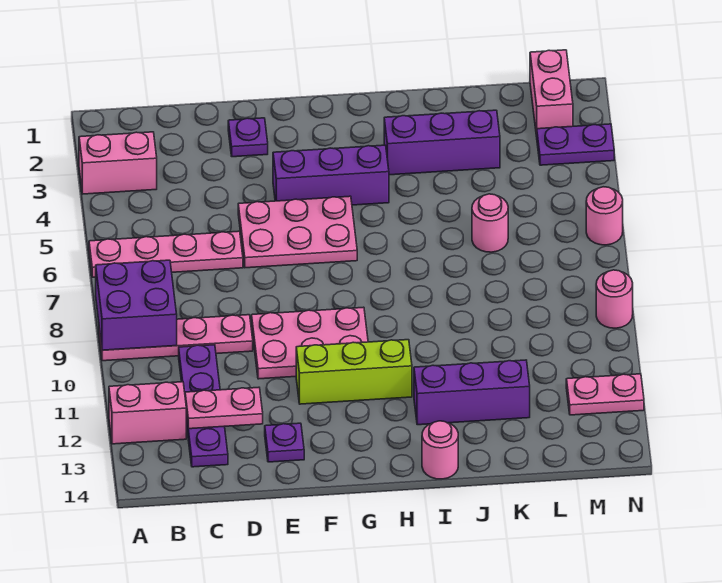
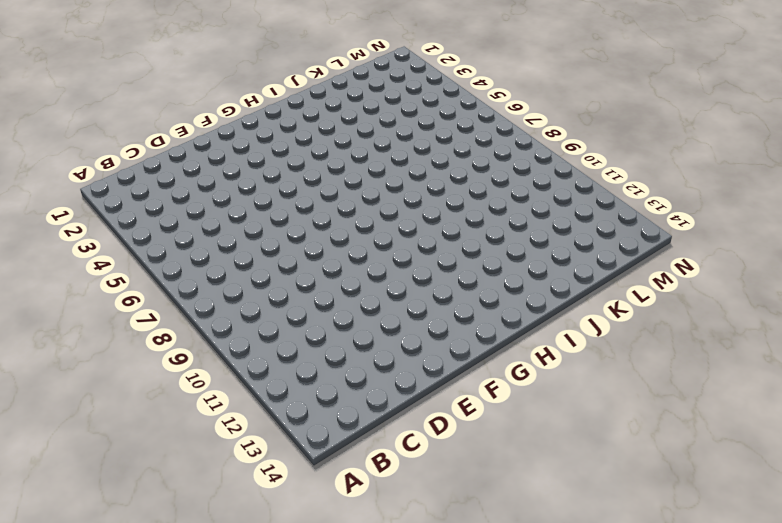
none -> pink 1x2 brick [79,132,157,194]
none -> pink 1x4 plate [89,231,243,277]
none -> pink 1x4 plate [99,315,253,361]

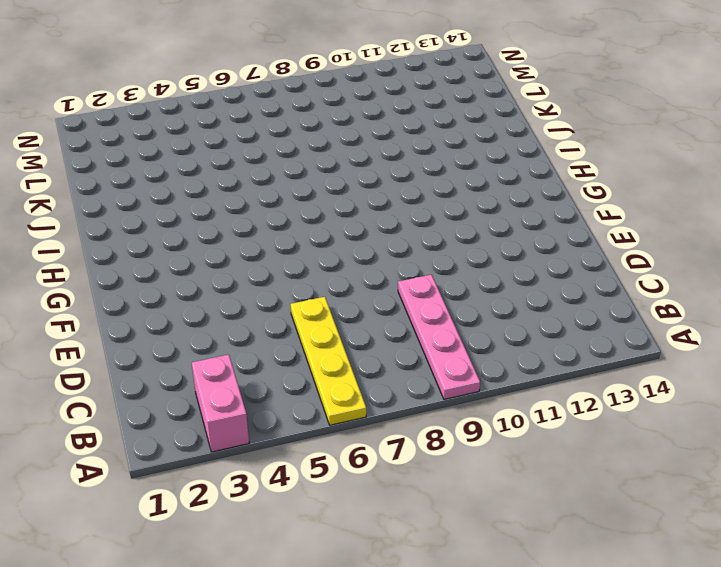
yellow 1x4 plate [291,297,366,425] -> pink 1x4 plate [89,231,243,277]
none -> pink 1x2 brick [109,382,186,444]
none -> purple 1x4 plate [179,345,228,467]
none -> purple 1x1 plate [228,118,268,157]

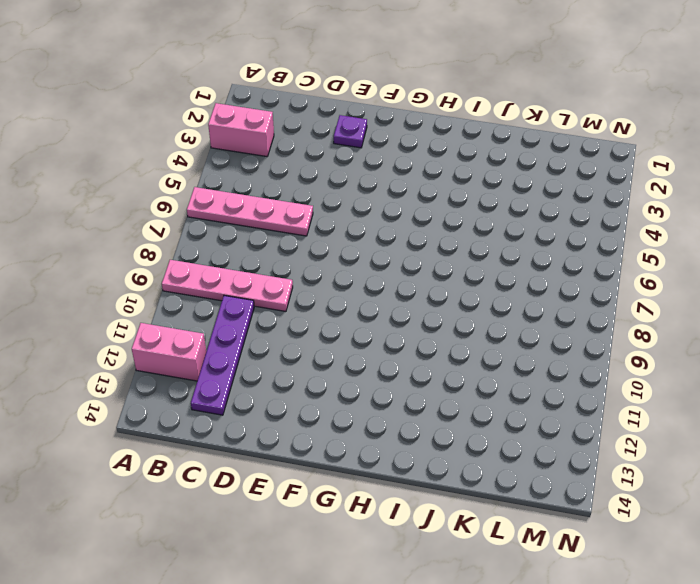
none -> pink 2x3 plate [238,196,357,268]
none -> pink 2x3 plate [252,307,368,379]
none -> purple 1x1 plate [265,423,304,462]

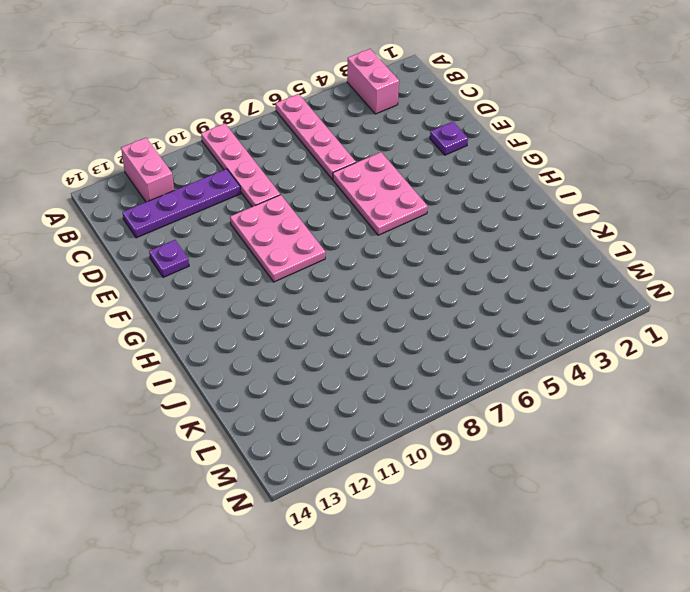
none -> purple 1x3 brick [273,145,389,205]
none -> lime 1x3 brick [296,340,412,404]
none -> purple 1x3 brick [384,110,500,175]

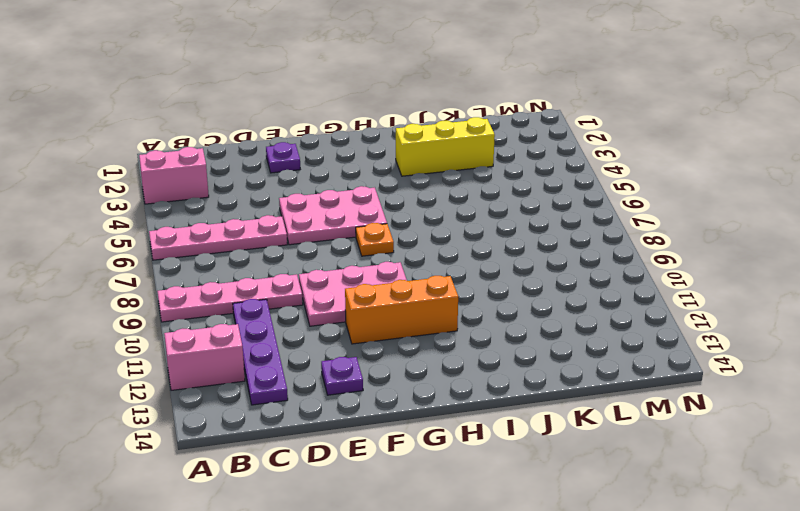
orange 1x3 brick [345,276,458,344] -> lime 1x3 brick [296,340,412,404]
orange 1x1 plate [356,223,394,256] -> none
yellow 1x3 brick [396,117,495,176] -> purple 1x3 brick [384,110,500,175]
none -> purple 1x3 brick [273,145,389,205]
none -> purple 1x3 brick [414,360,530,425]
none -> pink 1x1 round brick [422,421,458,479]

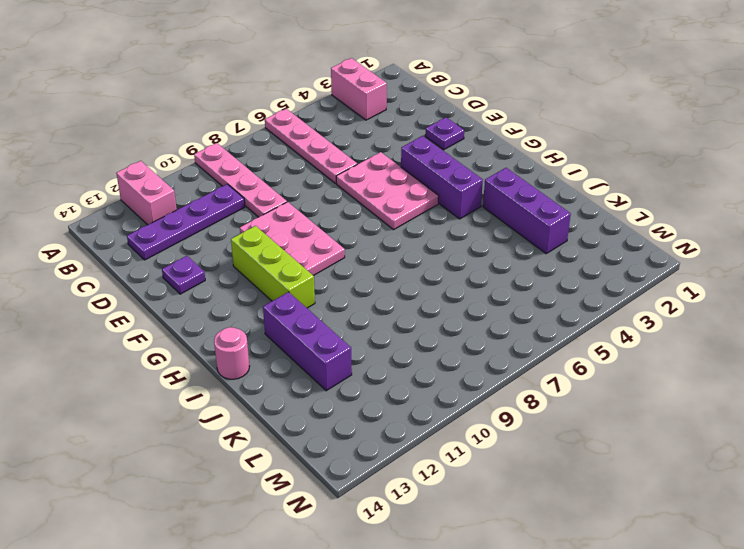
none -> pink 1x1 round brick [472,194,508,252]
none -> pink 1x2 brick [530,50,573,136]
none -> purple 1x2 plate [537,124,614,165]

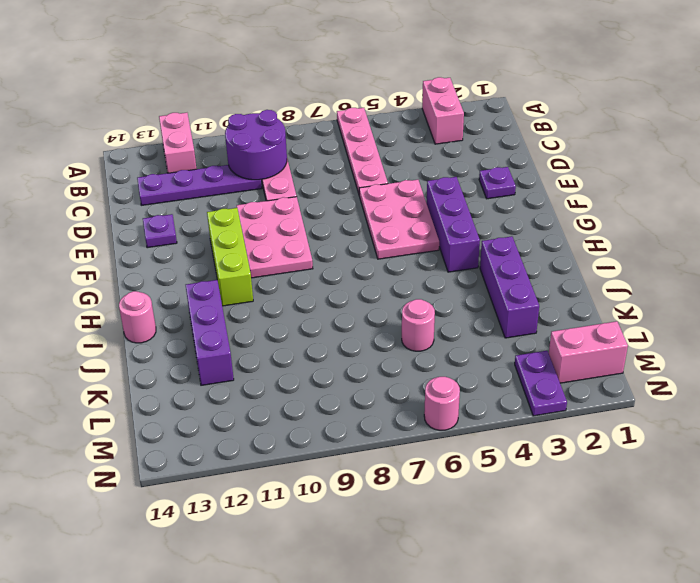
purple 2x2 round brick [225,110,287,180] -> purple 2x2 brick [96,260,177,350]
none -> pink 1x2 plate [566,374,644,415]
none -> pink 1x1 round brick [596,270,633,328]
none -> pink 1x2 plate [185,387,263,429]

